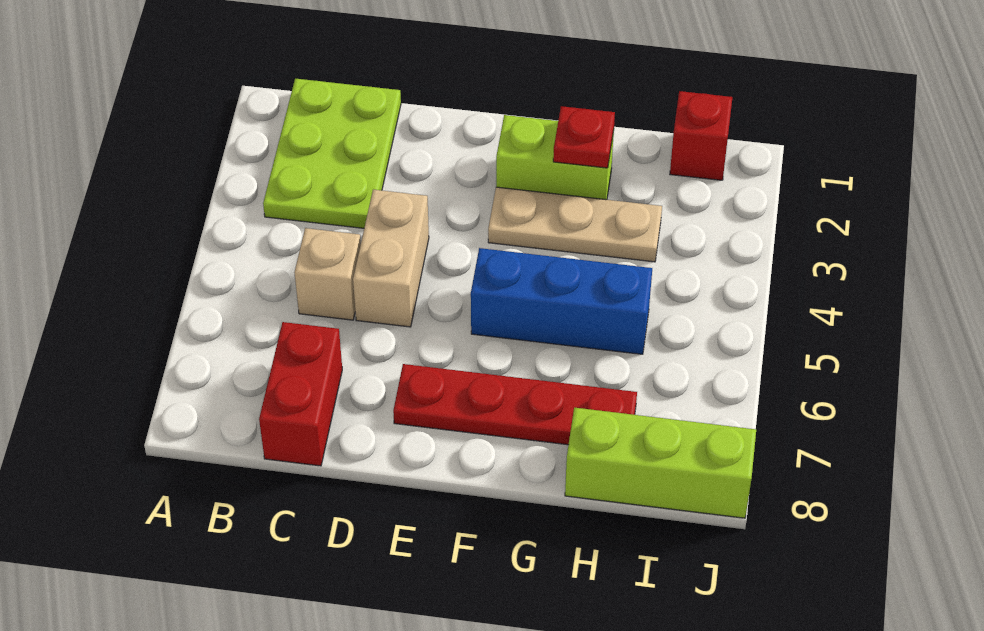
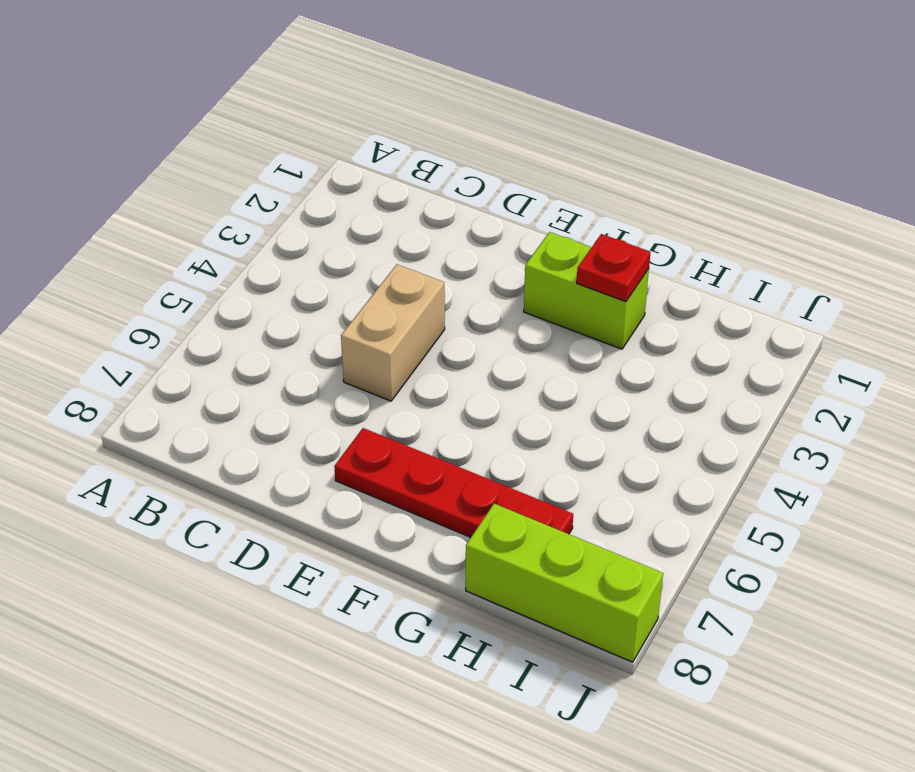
none -> lime 2x3 plate [263,79,401,228]
none -> tan 1x1 brick [295,228,361,320]

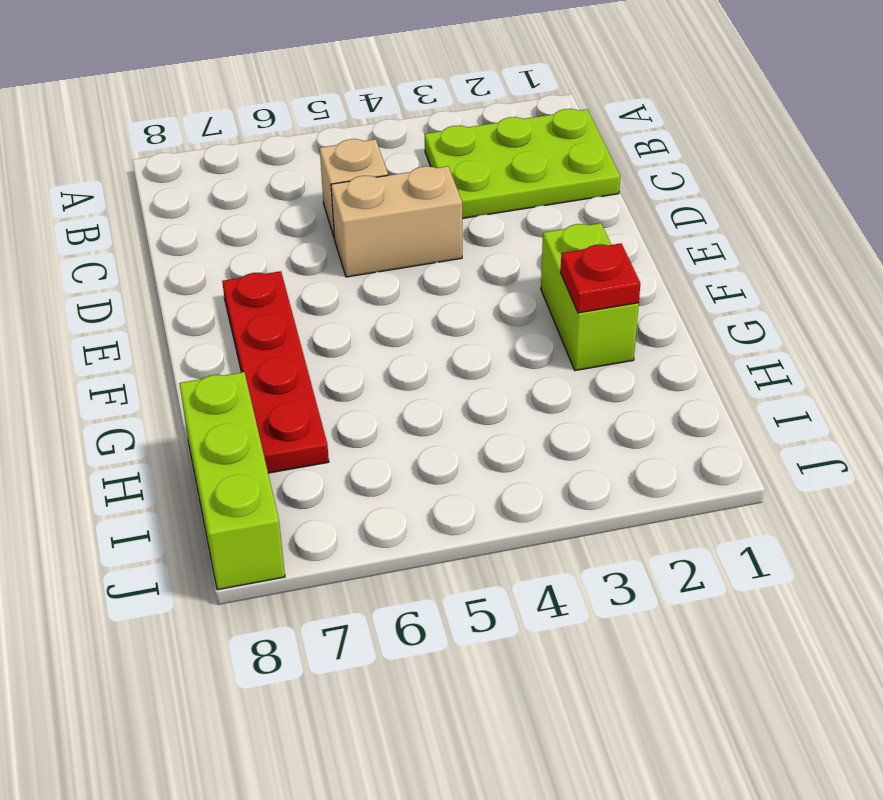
none -> red 1x2 brick [259,322,342,466]
none -> tan 1x3 plate [488,187,662,262]

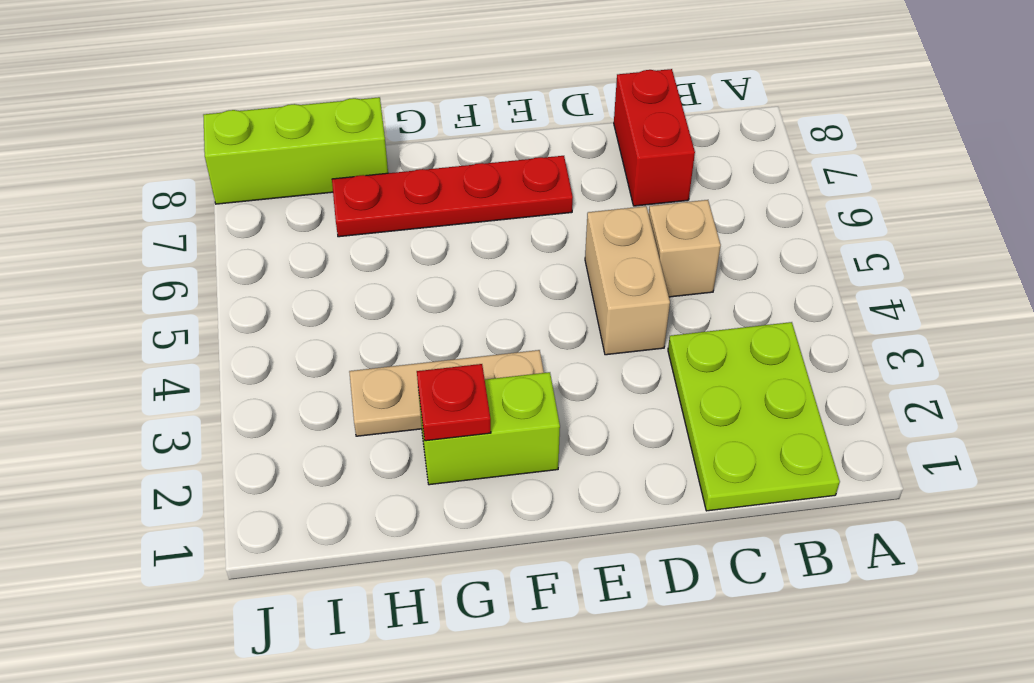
none -> blue 1x3 brick [471,248,652,354]
none -> red 1x1 brick [670,91,732,180]

